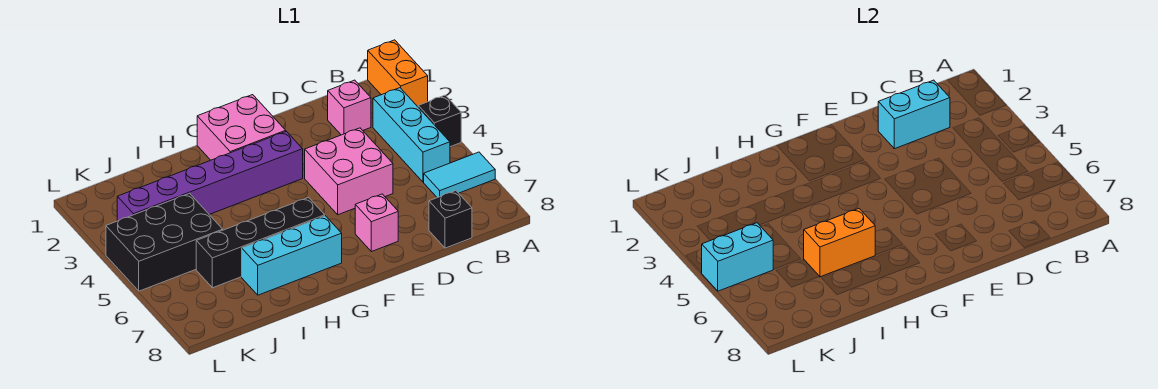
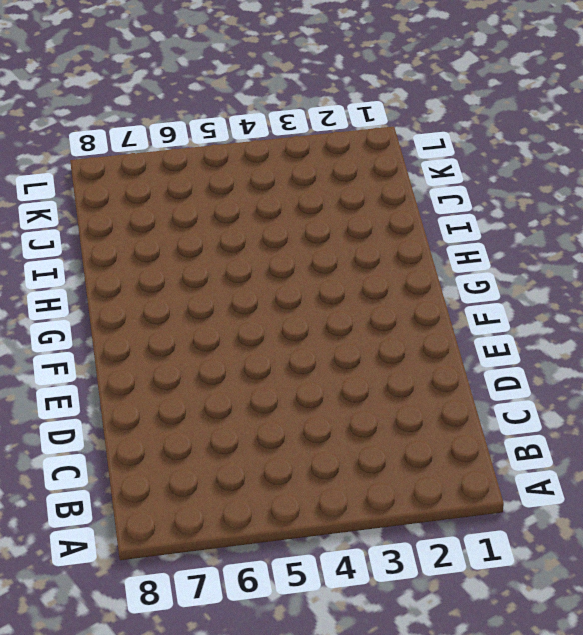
none -> orange 1x2 brick [368,40,428,107]
none -> black 1x1 brick [418,95,461,147]
none -> cyan 1x2 tile [424,152,495,198]

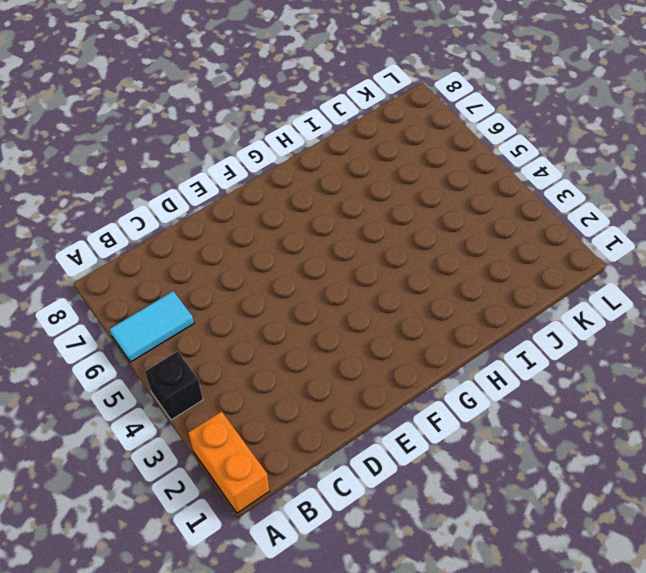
none -> cyan 1x3 brick [373,88,450,182]
none -> pink 1x1 brick [328,80,371,135]
none -> black 1x1 brick [429,191,472,248]

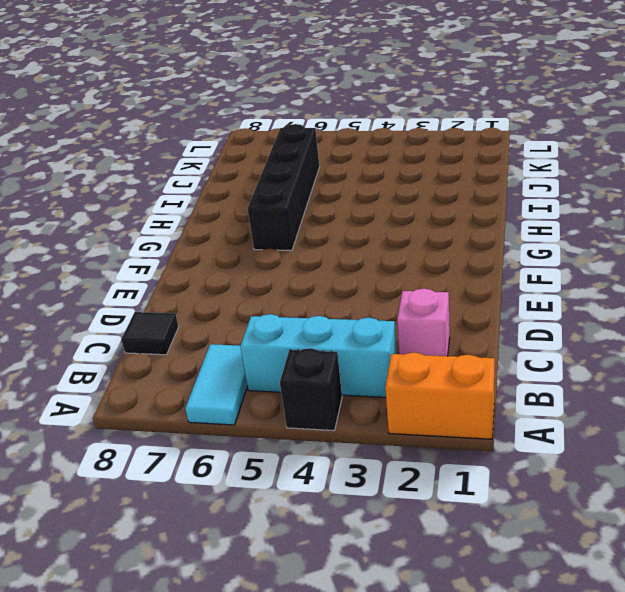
black 1x1 tile [121,312,179,355] -> black 1x1 brick [429,191,472,248]
none -> pink 2x2 brick [305,128,393,215]
none -> pink 1x1 brick [355,194,398,252]
none -> pink 2x2 brick [197,95,286,160]

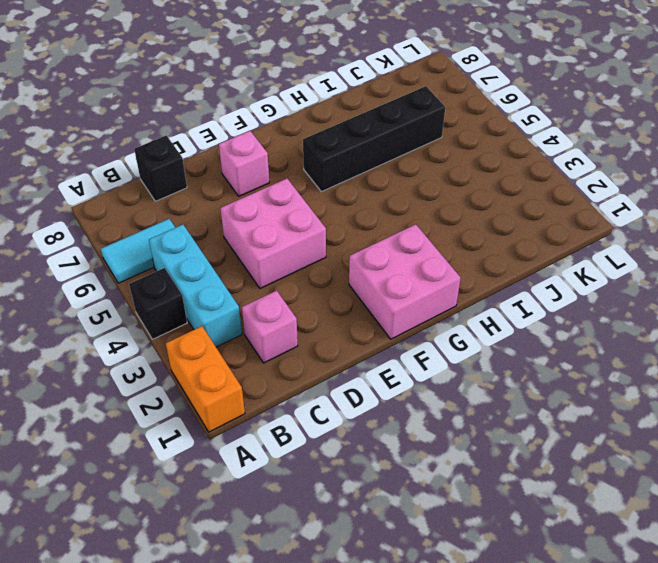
none -> purple 1x6 brick [117,131,303,221]
none -> cyan 1x3 brick [242,216,342,295]
none -> black 2x3 brick [106,193,223,291]

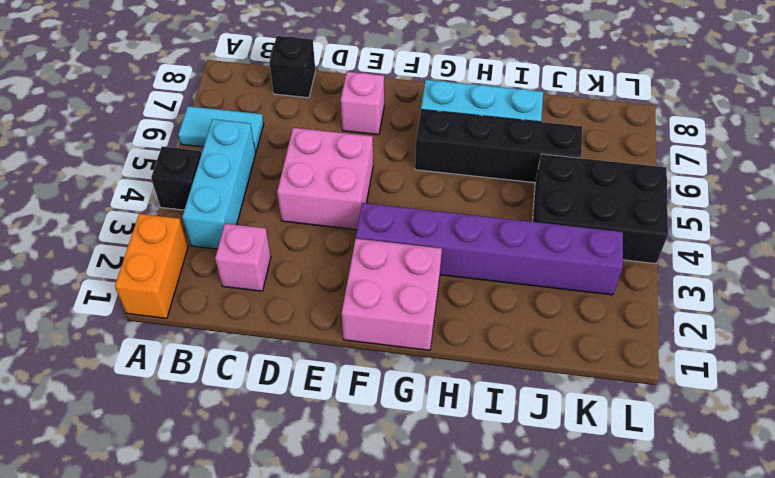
none -> cyan 1x2 brick [878,80,950,149]
none -> orange 1x2 brick [804,209,875,277]
none -> cyan 1x2 brick [702,223,773,291]

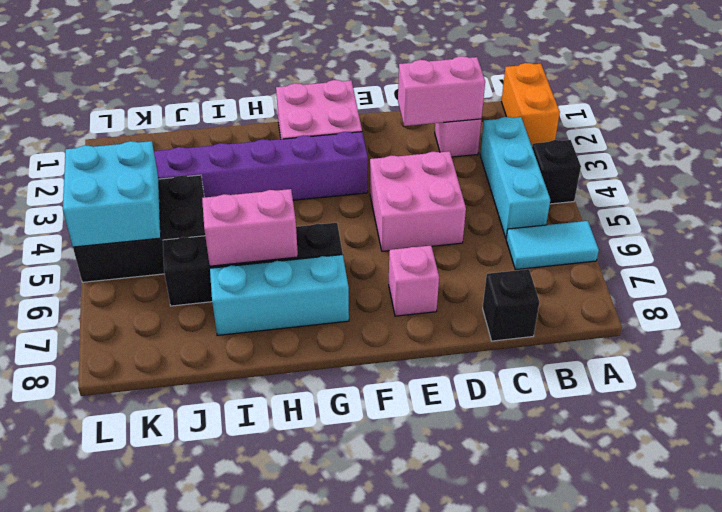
pink 1x2 brick [398,56,485,126] -> cyan 1x2 brick [878,80,950,149]
pink 1x2 brick [202,189,298,266] -> orange 1x2 brick [804,209,875,277]
cyan 2x2 brick [63,141,161,247] -> cyan 1x2 brick [702,223,773,291]

